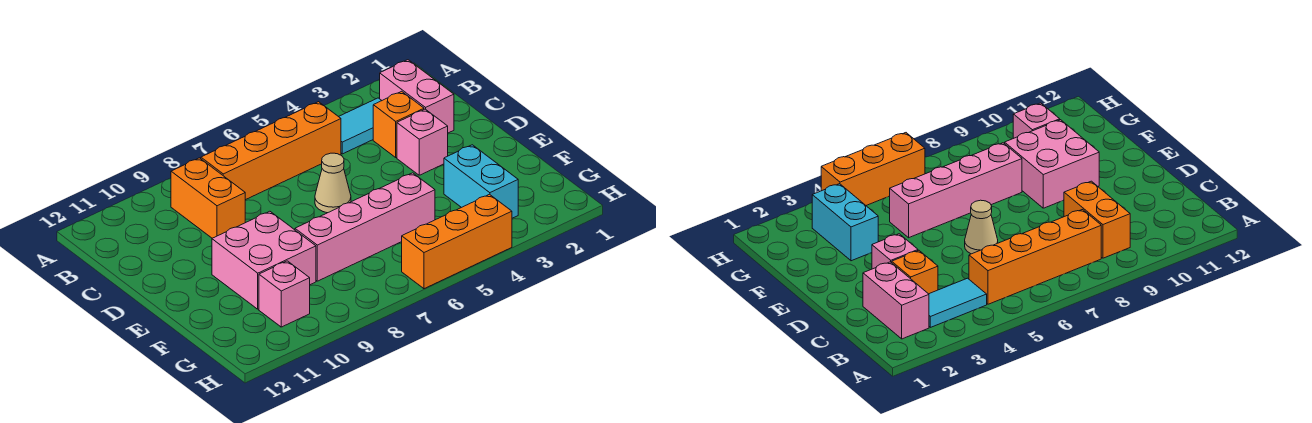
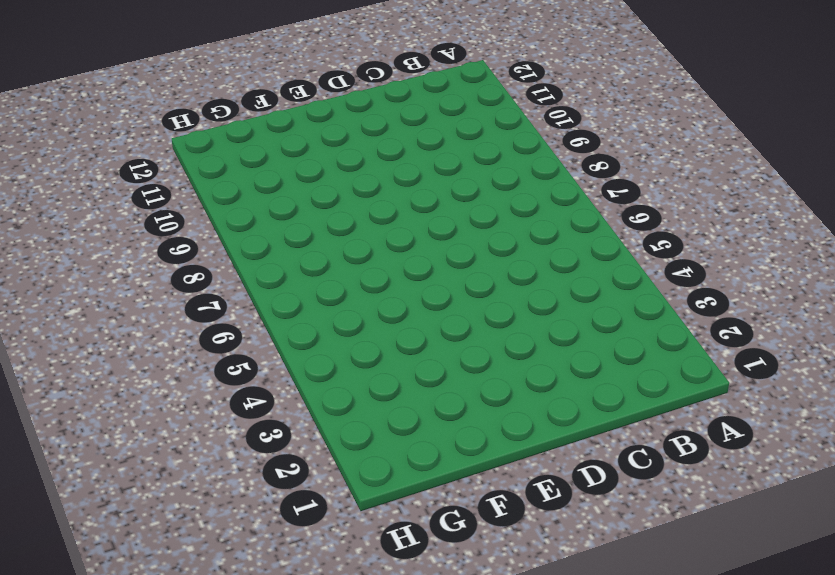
none -> pink 1x2 brick [380,60,454,133]
none -> cyan 1x2 tile [339,98,382,154]
none -> orange 1x4 brick [201,102,341,200]

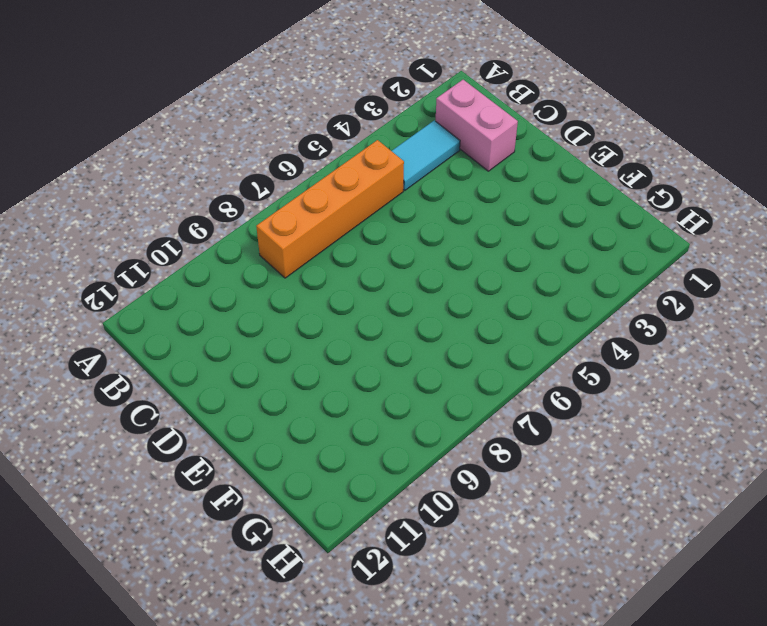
none -> orange 1x2 brick [171,158,245,238]
none -> orange 1x1 brick [373,91,424,157]
none -> pink 1x1 brick [397,109,448,175]

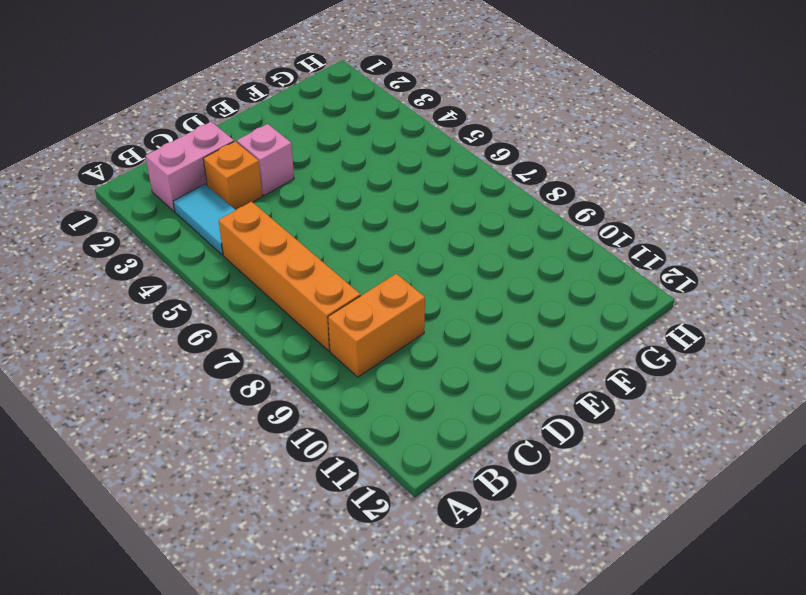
none -> tan 1x1 cone [315,153,351,213]
none -> pink 2x2 brick [212,211,316,309]
none -> cyan 1x2 brick [444,145,518,218]

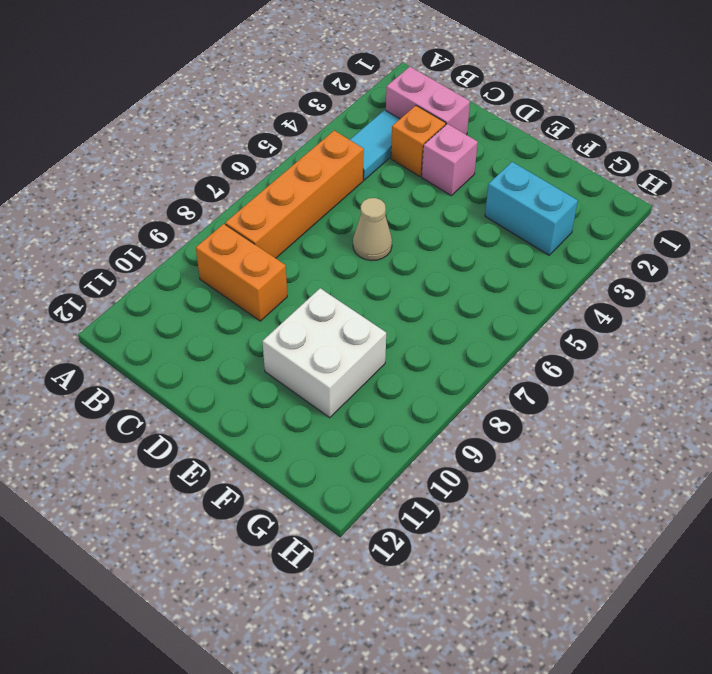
white 2x2 brick [262,288,386,418] -> pink 2x2 brick [212,211,316,309]
none -> pink 1x4 brick [295,173,435,281]
none -> pink 1x1 brick [259,261,310,327]
none -> orange 1x3 brick [402,194,512,289]

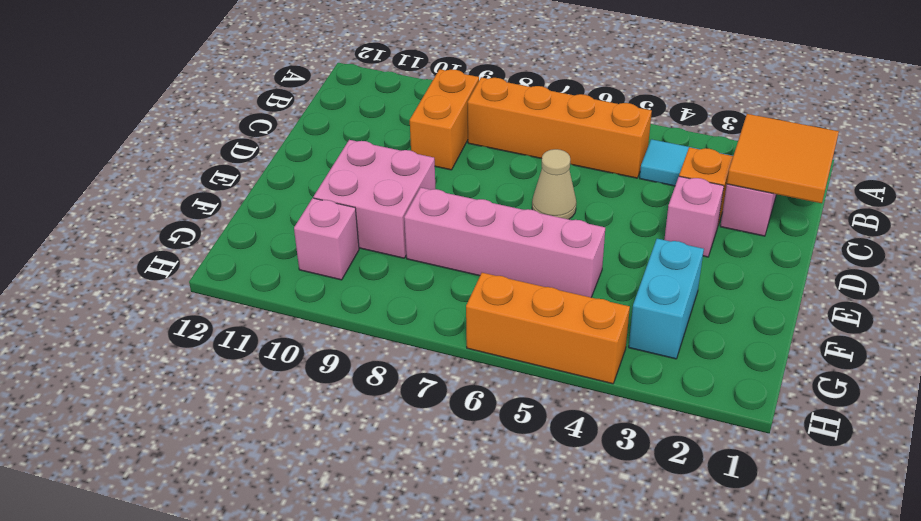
orange 2x2 tile [727,114,839,203] -> none

